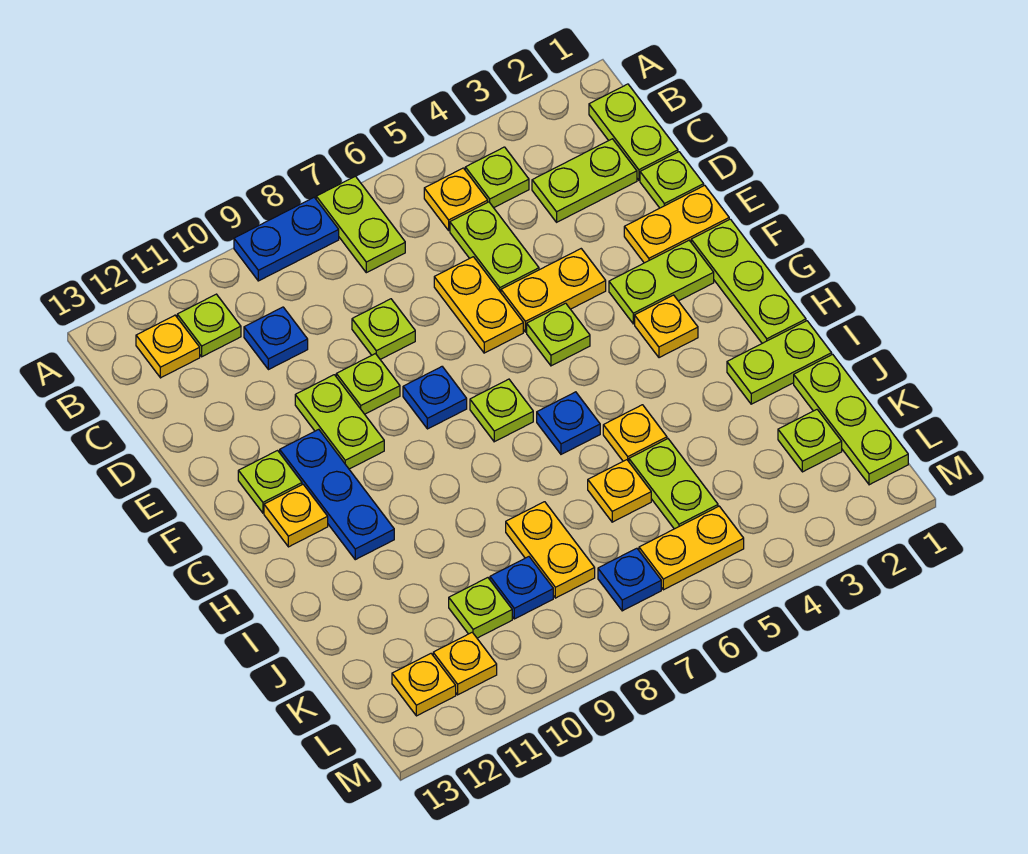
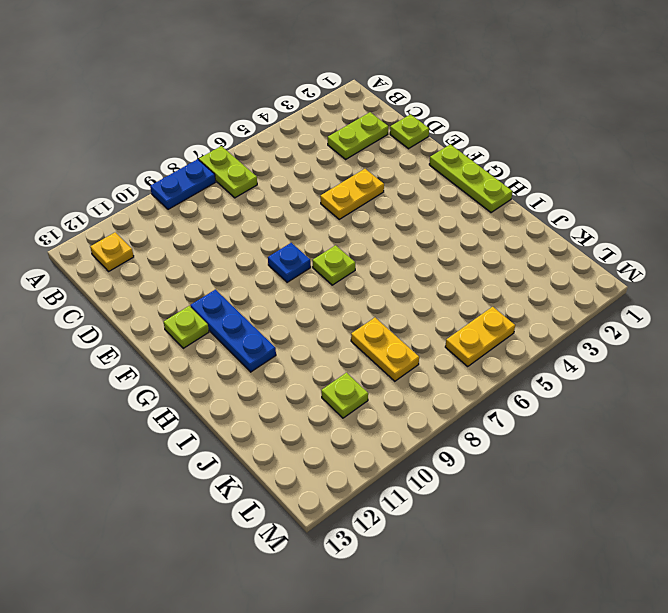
none -> lime 1x2 plate [589,84,678,180]
none -> lime 1x1 plate [465,147,529,208]
none -> yellow 1x1 plate [424,168,488,230]
none -> lime 1x1 plate [177,294,241,357]

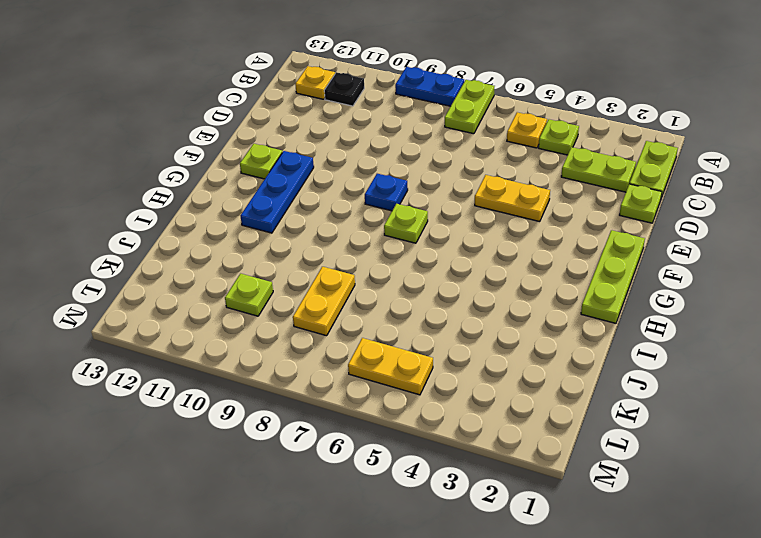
black 1x1 plate [324,72,364,106] -> lime 1x1 plate [177,294,241,357]
none -> lime 1x2 plate [450,202,539,292]
none -> blue 1x1 plate [244,307,308,370]
none -> yellow 1x2 plate [434,257,523,353]
none -> lime 1x1 plate [352,299,415,359]

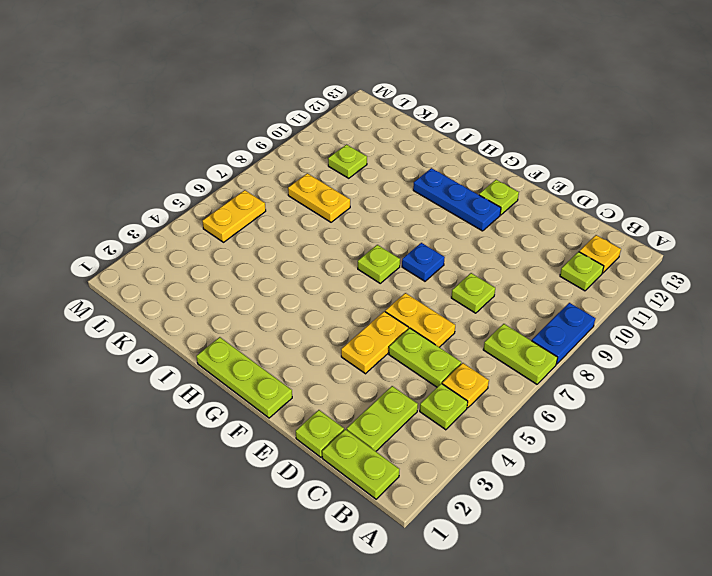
none -> blue 1x1 plate [244,307,308,370]
none -> yellow 1x2 plate [624,185,729,263]
none -> lime 1x1 plate [336,354,400,414]
none -> lime 1x2 plate [295,375,384,469]

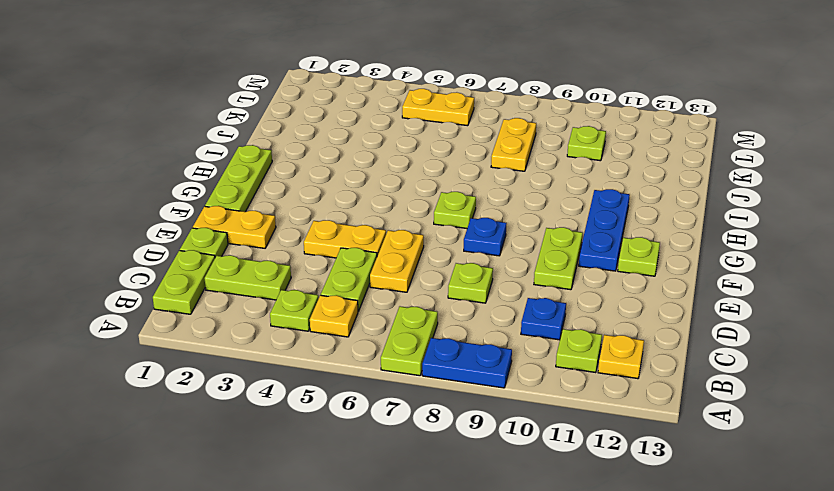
none -> lime 1x1 plate [336,354,400,414]
none -> lime 1x2 plate [609,240,714,324]
none -> lime 1x1 plate [527,303,590,366]
none -> yellow 1x1 plate [635,295,698,358]

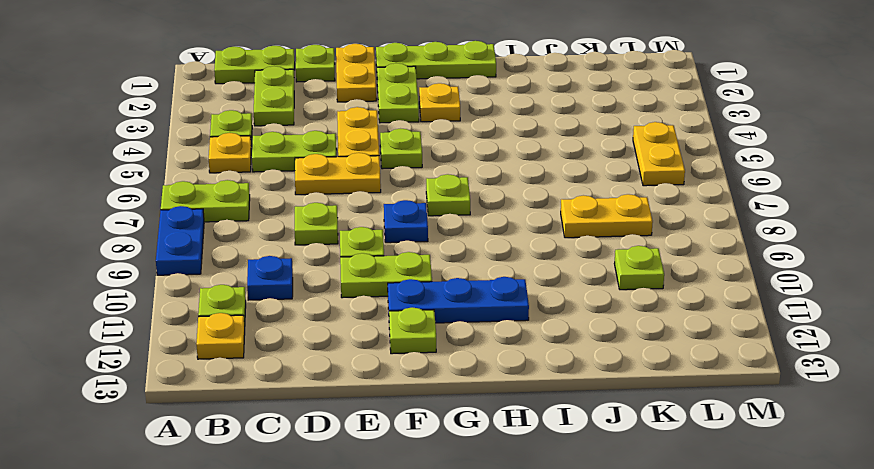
none -> yellow 1x1 plate [264,485,328,547]
none -> blue 1x1 plate [537,392,600,454]
none -> lime 1x2 plate [727,321,832,404]
none -> yellow 1x1 plate [603,405,667,461]

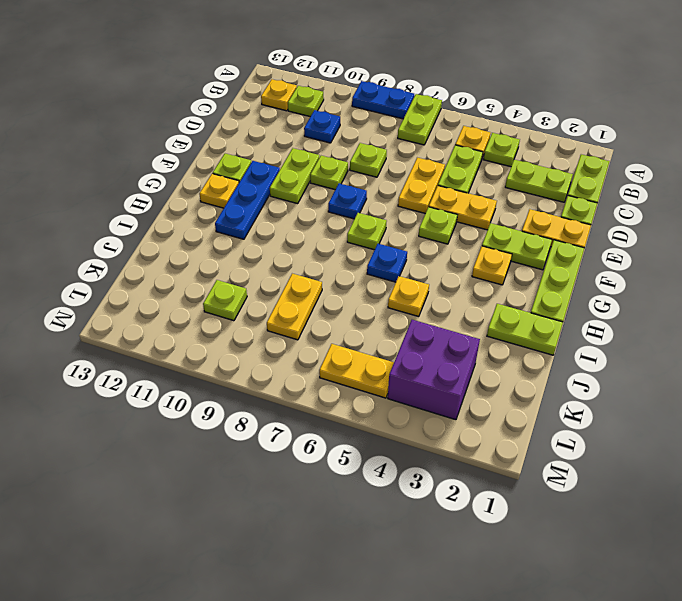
purple 2x2 brick [388,320,480,420] -> none
none -> lime 1x3 plate [794,354,908,485]
none -> lime 1x2 plate [629,439,718,529]
none -> yellow 1x1 plate [588,460,651,522]
none -> lime 1x1 plate [778,410,842,472]

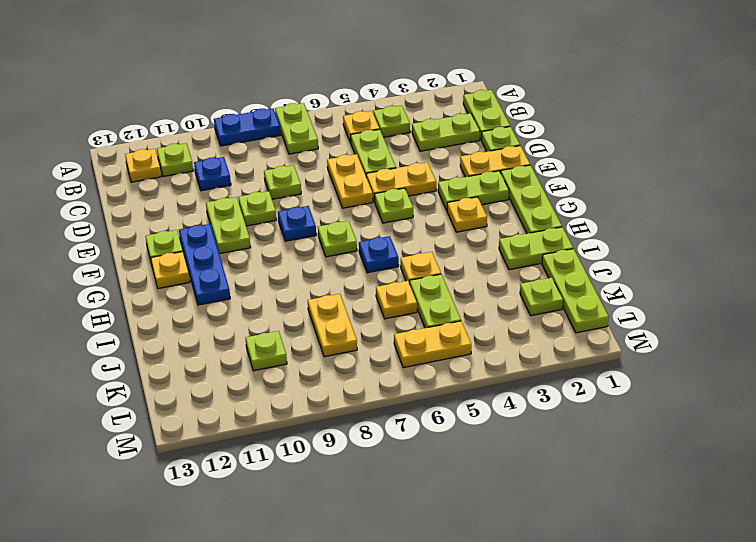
none -> blue 1x1 plate [490,557,553,619]
none -> blue 1x1 plate [598,548,661,611]
none -> yellow 1x1 plate [433,632,497,695]
none -> yellow 1x1 plate [392,654,456,716]

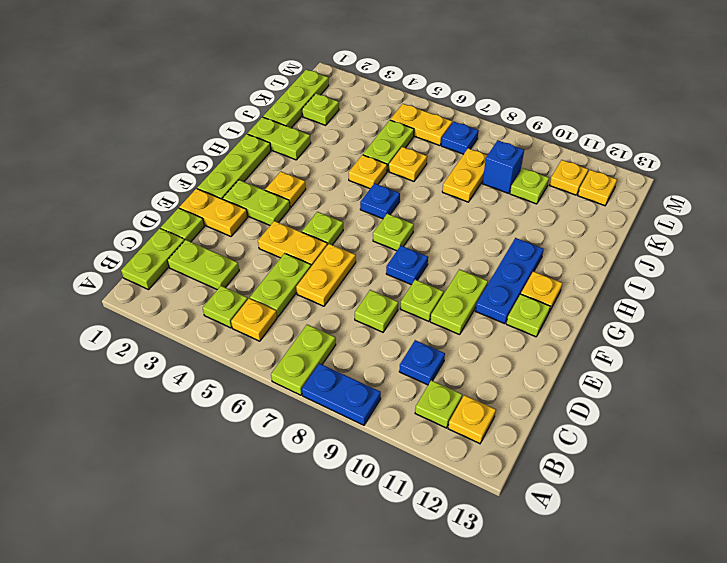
blue 1x1 brick [482,140,524,193] -> blue 1x1 plate [490,557,553,619]

